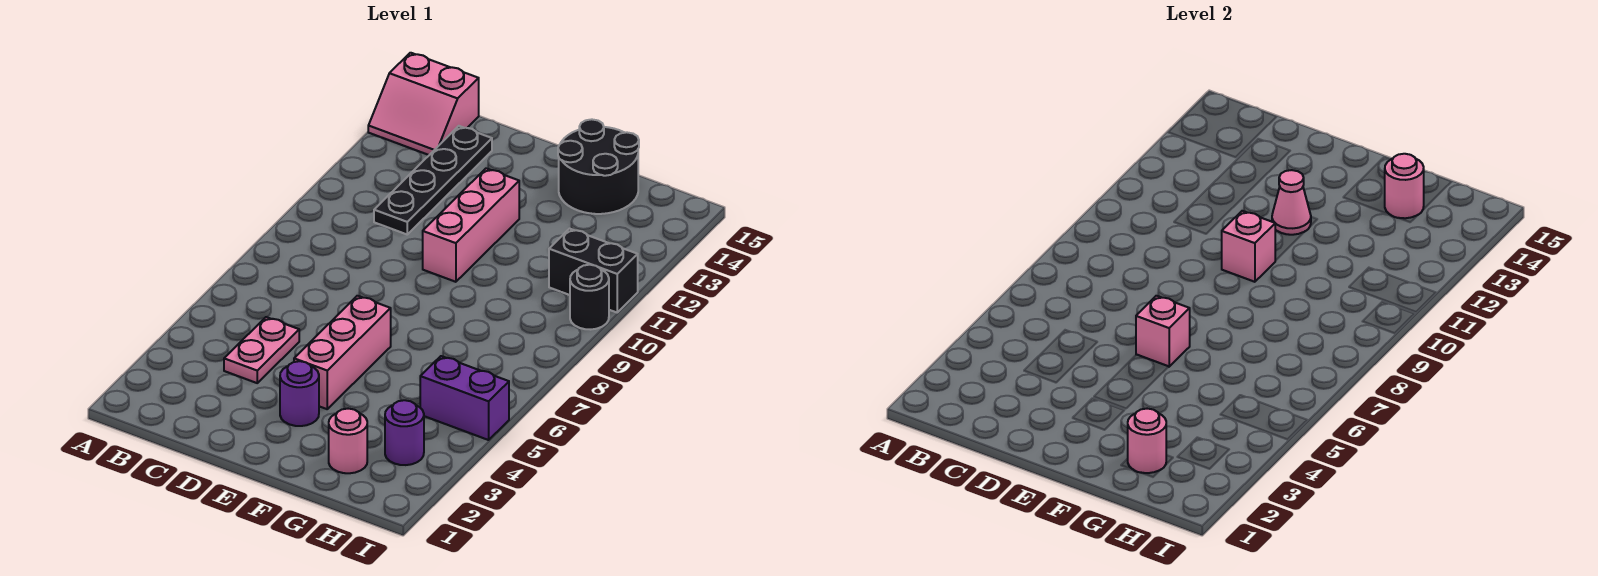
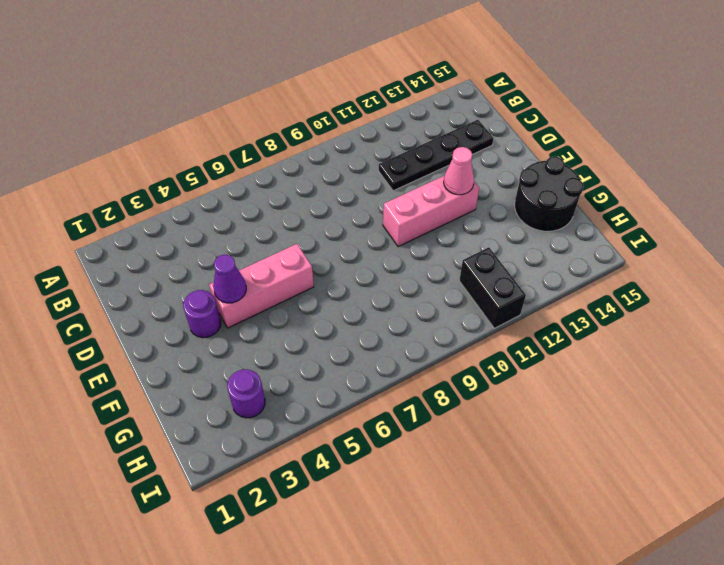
purple 1x1 cone [213,255,246,303] -> none
none -> pink 2x2 slope [368,53,479,155]
none -> pink 1x2 plate [224,317,299,383]
none -> pink 1x1 round brick [329,409,367,473]

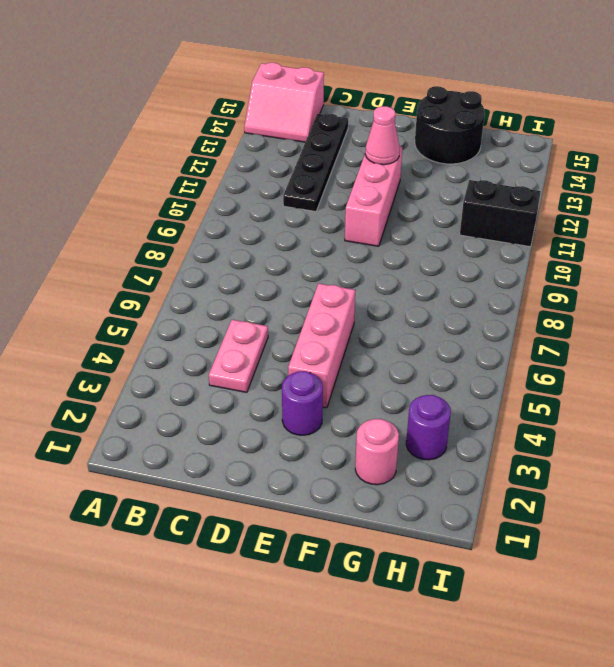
none -> purple 1x2 brick [420,356,509,440]
none -> black 1x1 round brick [570,265,609,330]
none -> pink 1x1 brick [1136,296,1190,367]

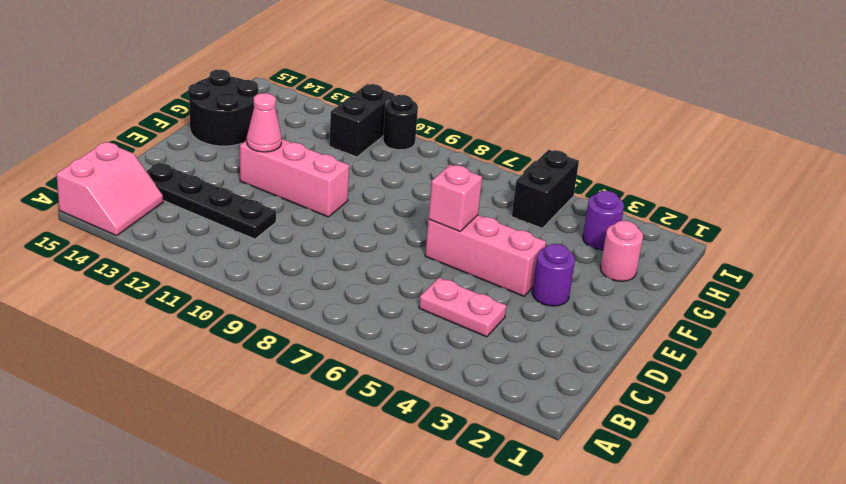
black 1x2 brick [512,150,579,228] -> purple 1x2 brick [420,356,509,440]
none -> pink 1x1 brick [1222,211,1275,282]
none -> pink 1x1 round brick [1128,409,1166,473]
none -> pink 1x1 round brick [1385,154,1424,218]

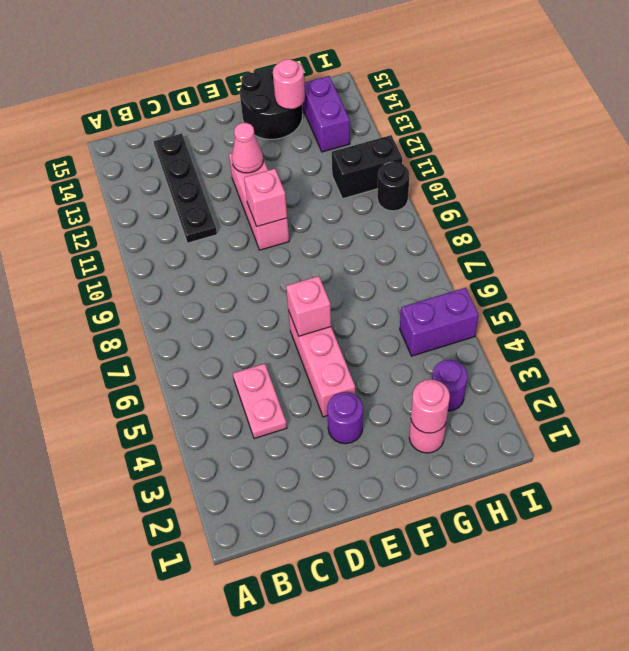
purple 1x2 brick [302,76,350,152] -> none
none -> pink 2x2 slope [368,53,479,155]

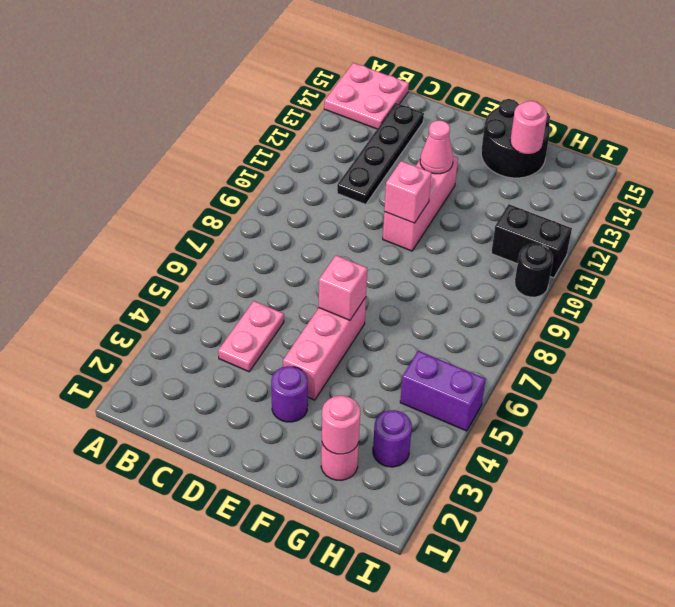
pink 2x2 plate [324,63,409,129] -> pink 2x2 slope [368,53,479,155]

